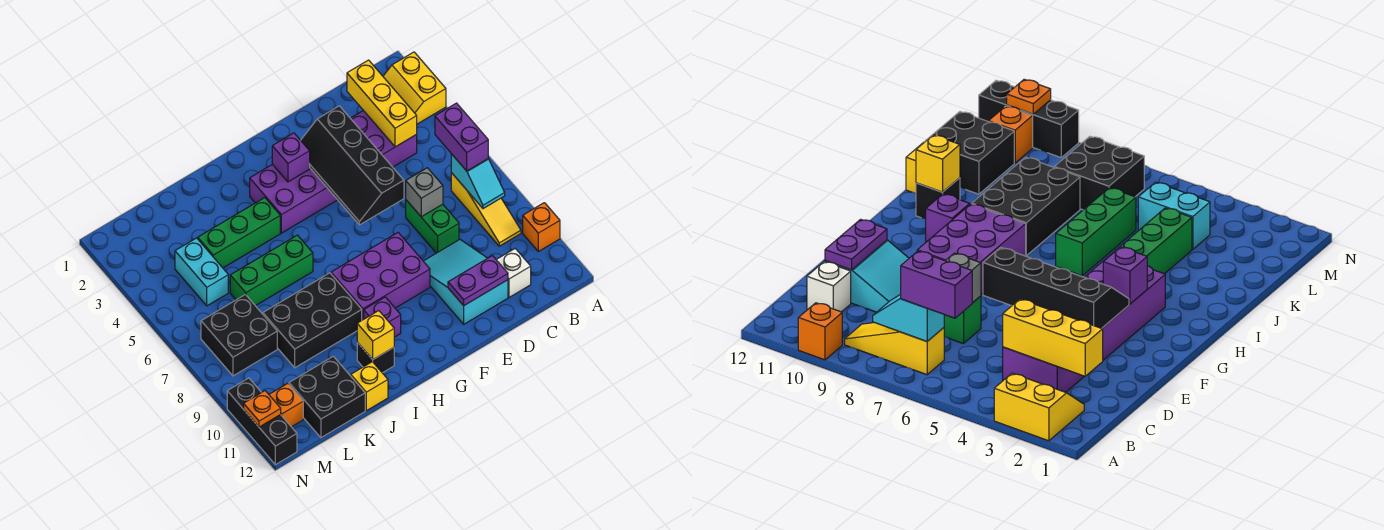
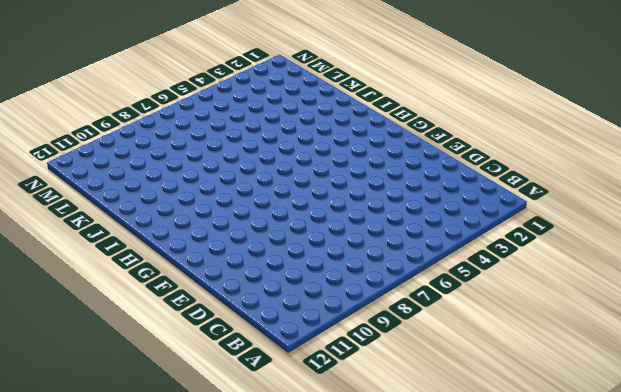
none -> yellow 2x2 slope [383,52,446,124]
none -> orange 1x1 brick [523,203,560,251]
none -> yellow 1x3 slope [451,173,521,246]

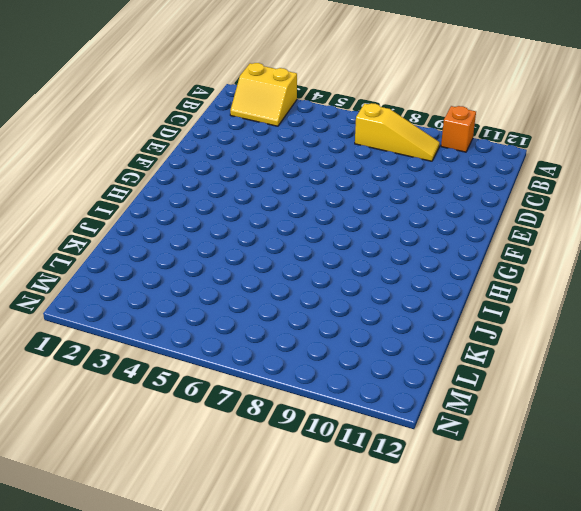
none -> purple 2x6 brick [250,111,417,233]
none -> white 1x1 brick [496,249,531,297]
none -> green 1x2 brick [406,200,459,253]

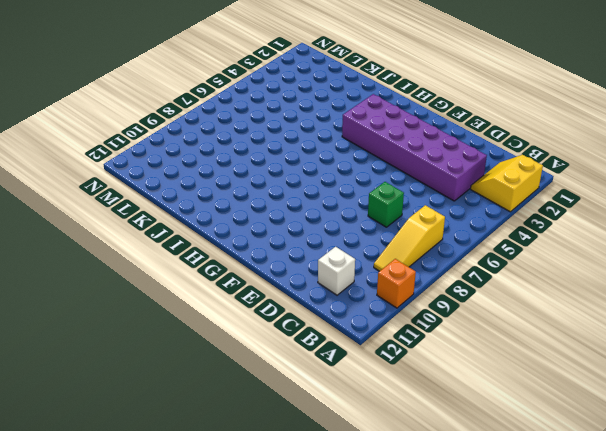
green 1x1 brick [368,182,404,227] -> green 1x2 brick [406,200,459,253]
none -> cyan 2x3 slope [424,240,508,324]
none -> purple 2x3 brick [331,233,430,320]
none -> purple 1x1 brick [364,297,401,337]

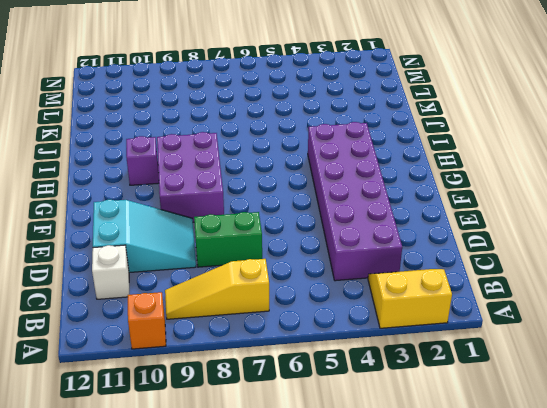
none -> green 1x3 brick [198,198,280,268]
none -> green 1x3 brick [230,235,313,306]
none -> black 2x3 brick [263,273,362,368]

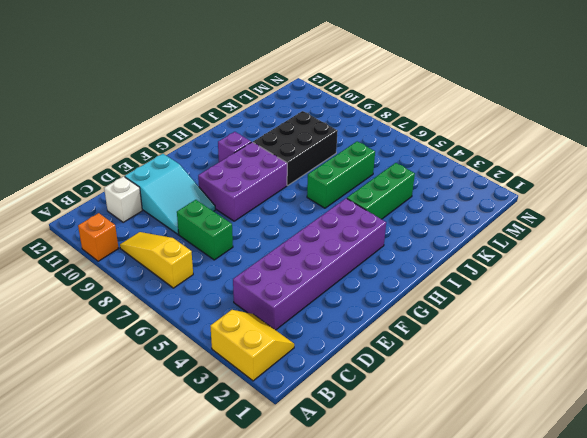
none -> black 1x1 brick [357,342,394,373]
none -> yellow 1x1 brick [351,362,388,411]
none -> black 2x2 brick [289,356,365,438]

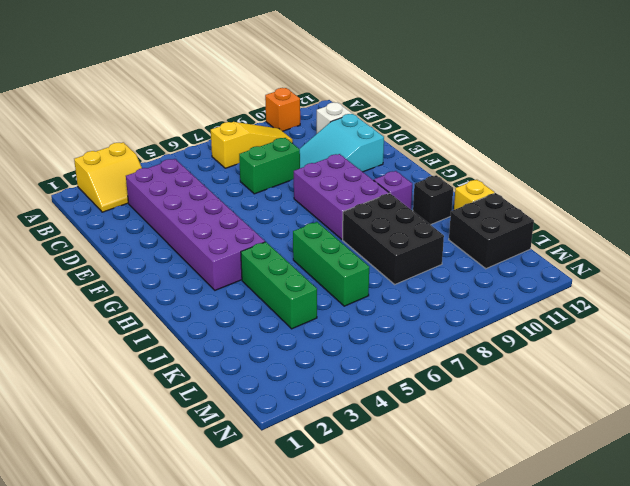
none -> cyan 1x2 brick [175,238,228,306]
none -> black 2x2 brick [201,294,277,376]
none -> orange 1x1 brick [269,383,303,427]

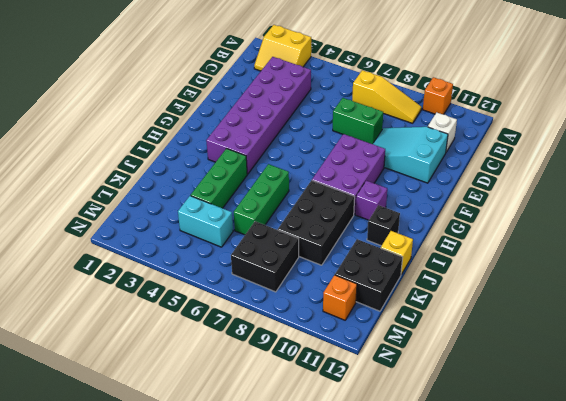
none -> black 1x3 brick [227,378,297,465]
none -> cyan 1x2 slope [451,154,505,209]
none -> yellow 1x3 brick [347,60,417,147]

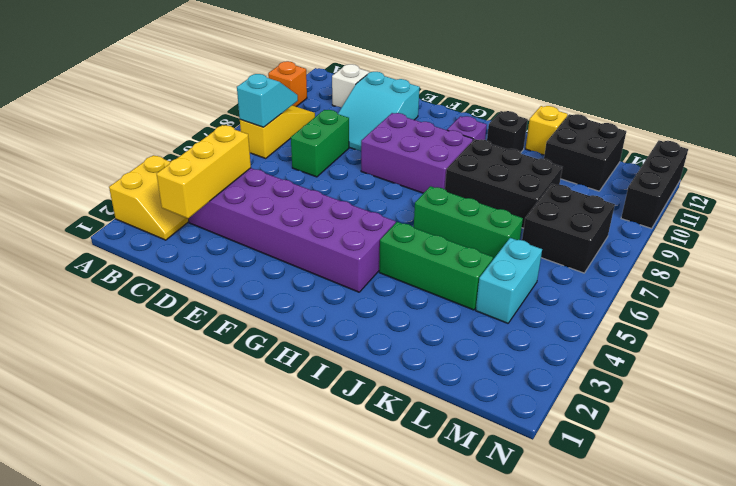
none -> orange 1x1 brick [269,383,303,427]
none -> grey 1x1 brick [406,168,443,217]
none -> purple 1x2 plate [448,256,508,306]

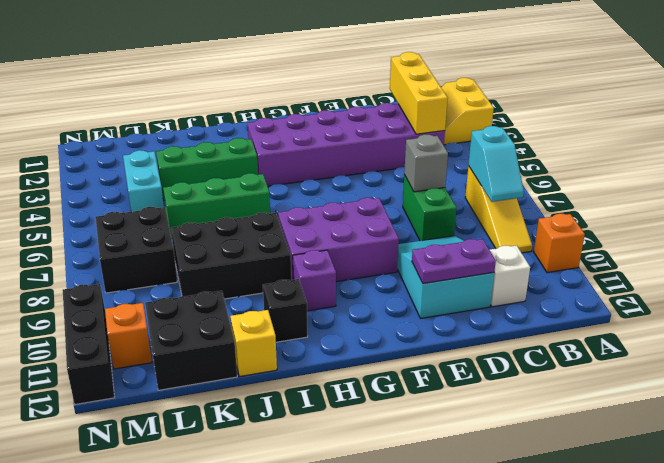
none -> black 2x4 slope [301,106,404,225]
none -> purple 1x1 brick [272,133,310,182]
none -> yellow 1x1 brick [357,311,394,359]

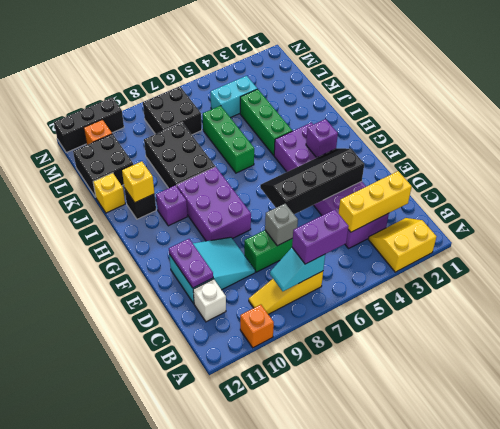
none -> orange 1x1 plate [244,391,281,427]

